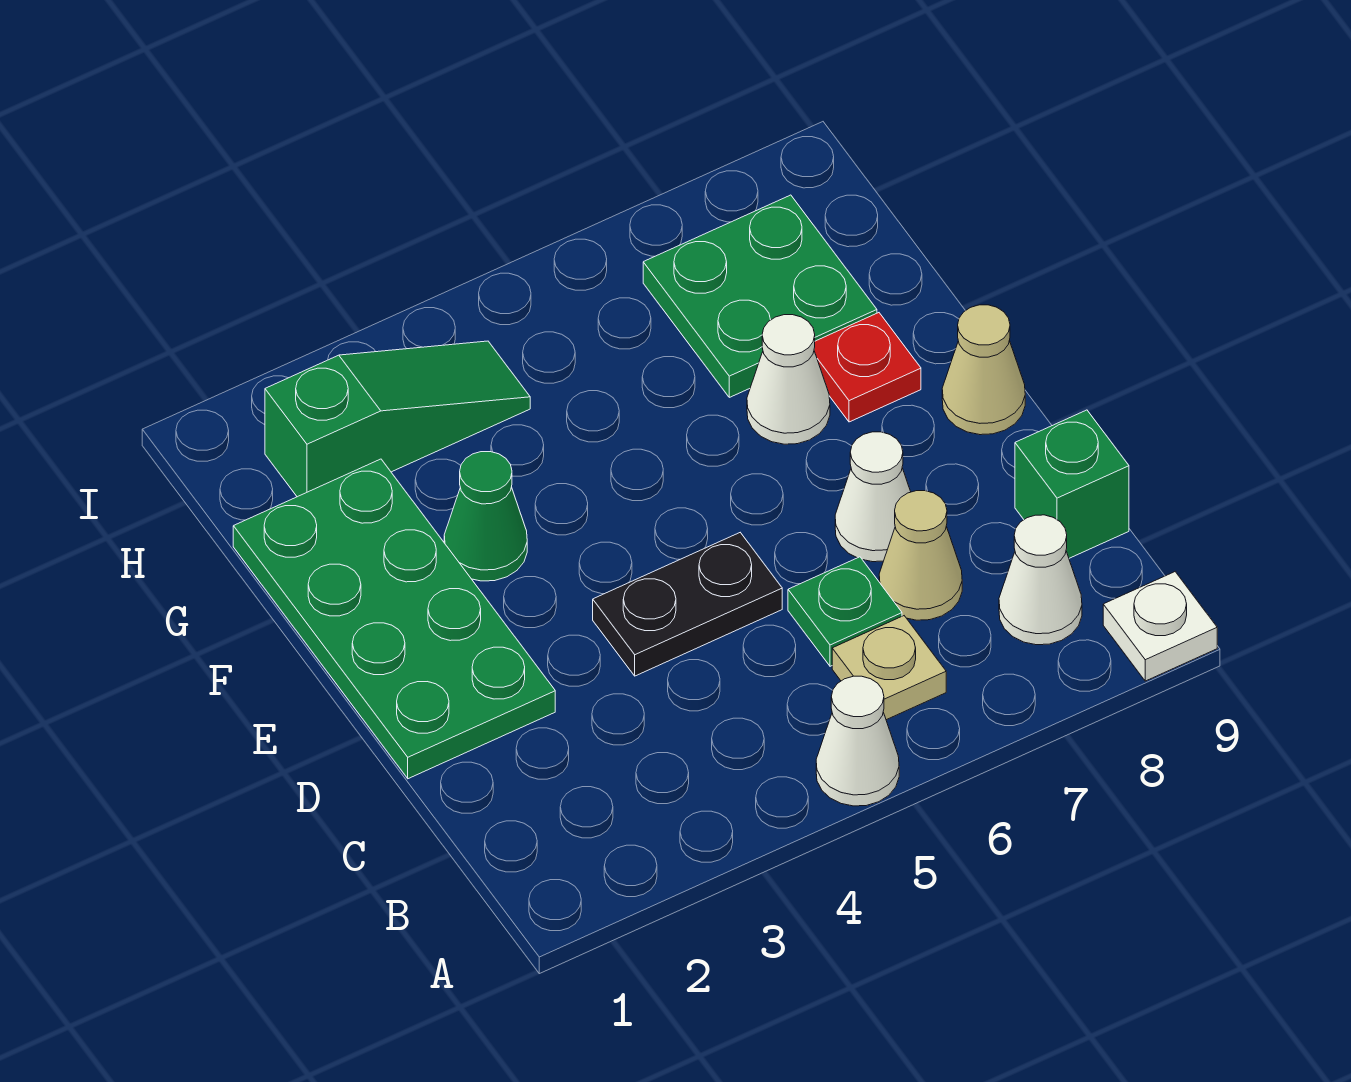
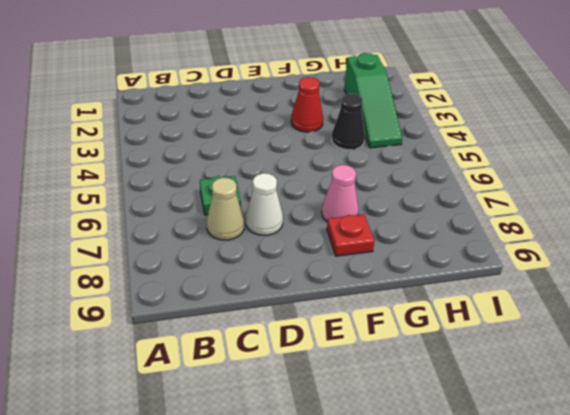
red 1x1 cone [291,77,323,132] -> green 1x1 cone [444,452,527,581]
pink 1x1 cone [322,165,359,221] -> white 1x1 cone [747,315,830,444]
black 1x1 cone [332,94,365,150] -> none
none -> white 1x1 cone [816,676,899,806]
none -> white 1x1 plate [1103,572,1217,681]
none -> tan 1x1 plate [832,616,946,720]

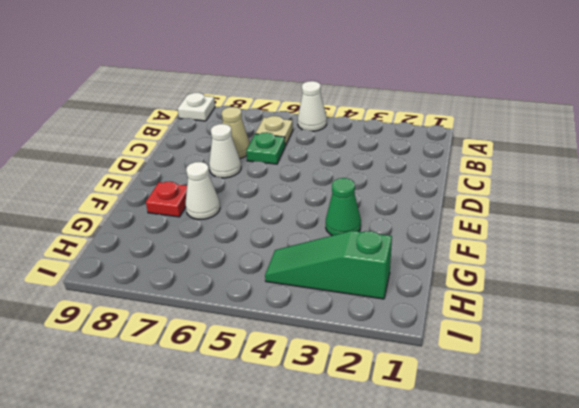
none -> white 1x1 cone [999,515,1082,645]
none -> green 1x1 brick [1015,410,1129,558]
none -> green 2x4 plate [233,459,555,779]

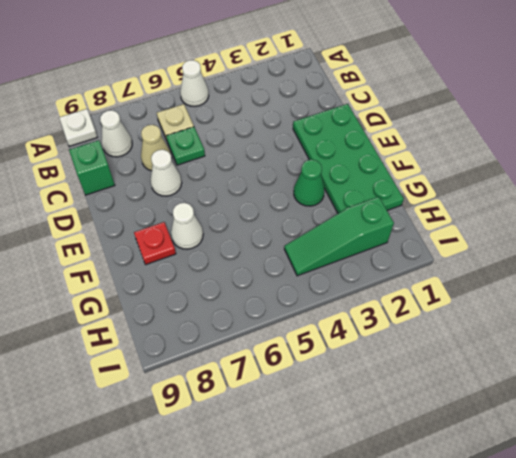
none -> black 1x2 plate [593,533,782,676]
none -> tan 1x1 cone [942,305,1025,435]
none -> green 2x2 plate [643,195,877,397]

